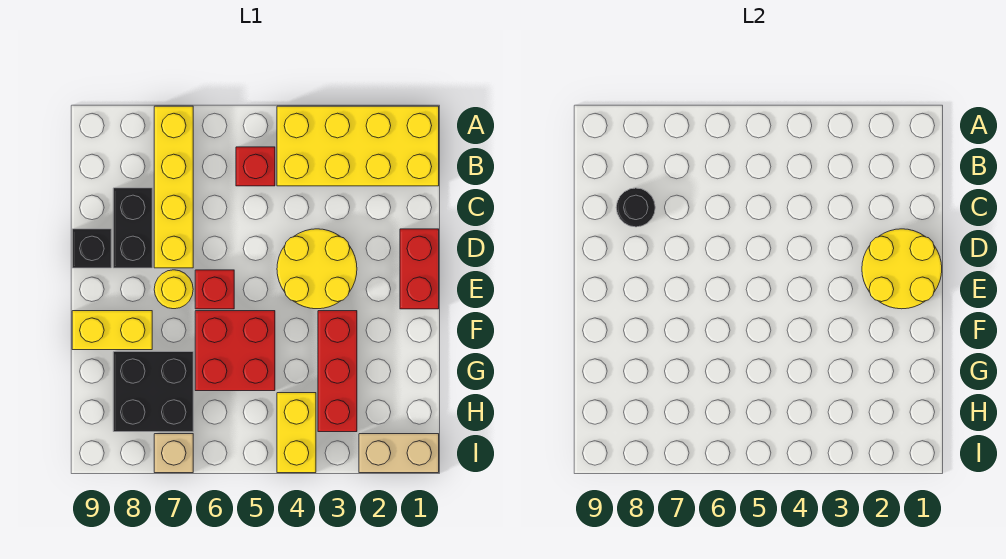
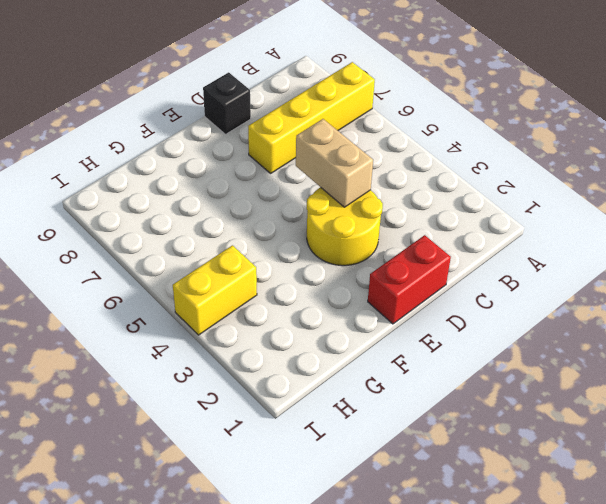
tan 1x2 brick [296,119,373,207] -> tan 1x2 brick moved to [359,434,439,473]
none -> yellow 2x4 brick [277,106,439,186]
none -> red 1x1 brick [236,147,275,186]
none -> black 1x2 brick [113,188,152,268]

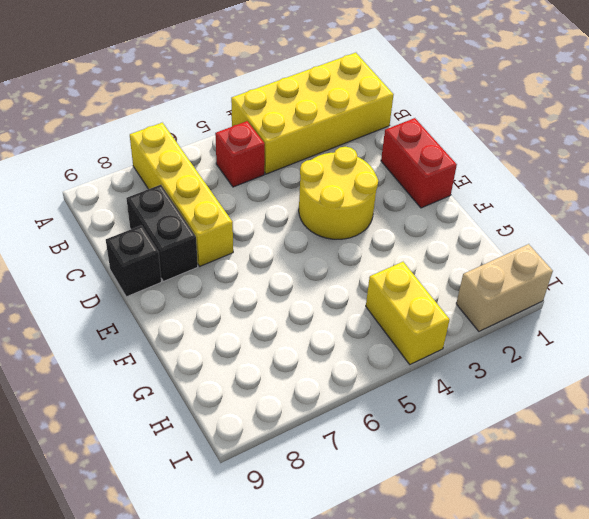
none -> red 1x1 brick [195,270,234,309]
none -> yellow 1x1 round brick [154,270,193,309]
none -> red 1x3 brick [318,311,357,432]

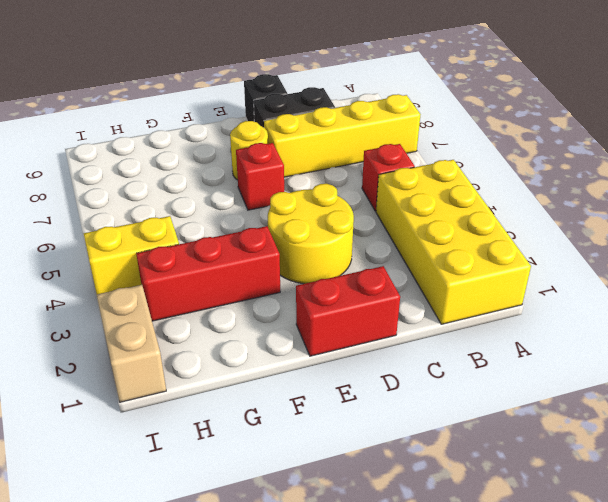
none -> red 2x2 brick [195,311,275,391]
none -> yellow 1x2 brick [72,311,152,350]
none -> black 2x2 brick [113,352,193,432]

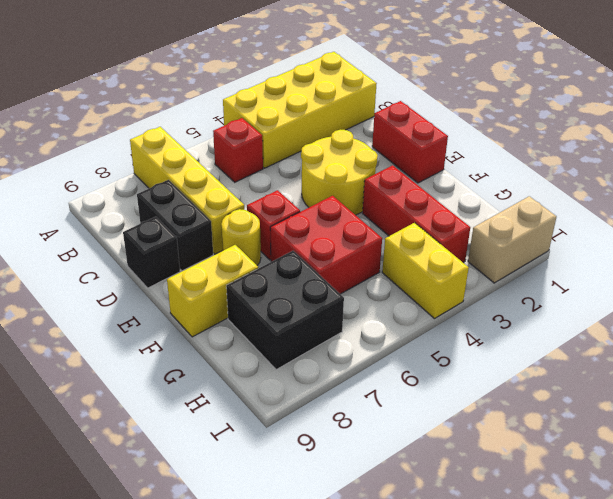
none -> tan 1x1 brick [154,434,193,473]
none -> black 1x1 round brick [616,188,655,227]
none -> yellow 2x2 round brick [862,229,942,309]

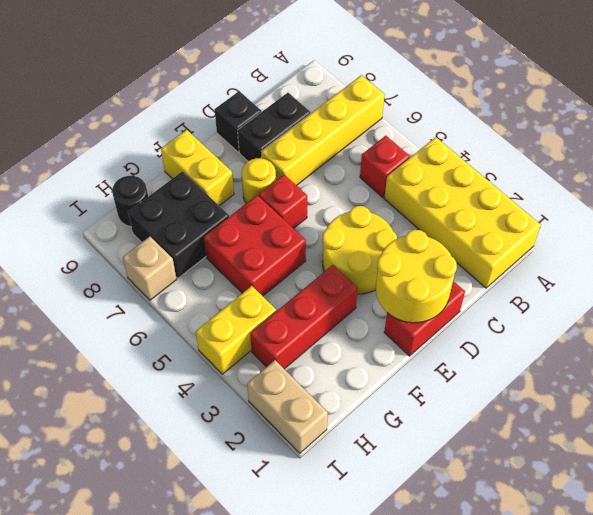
black 1x1 round brick [112,176,148,227] -> black 1x1 round brick moved to [616,188,655,227]

